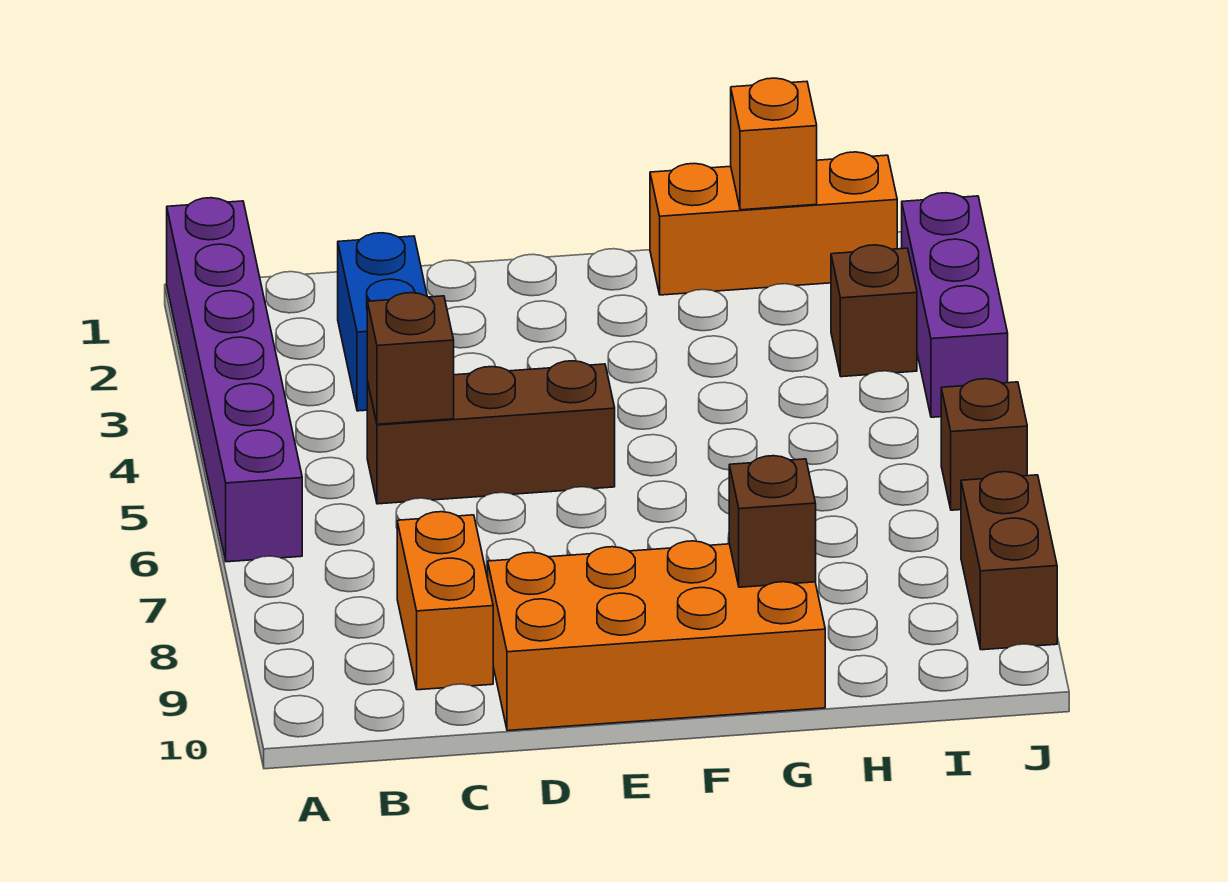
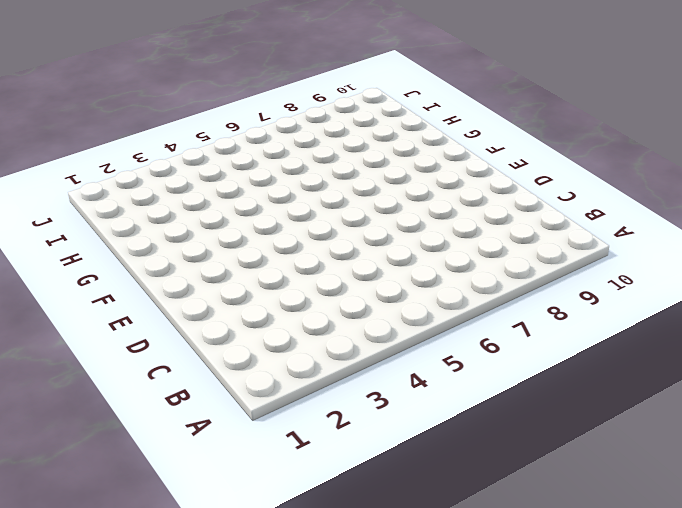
none -> purple 1x6 brick [167,198,302,562]
none -> blue 1x2 brick [338,233,427,411]
none -> brown 1x3 brick [367,361,615,504]

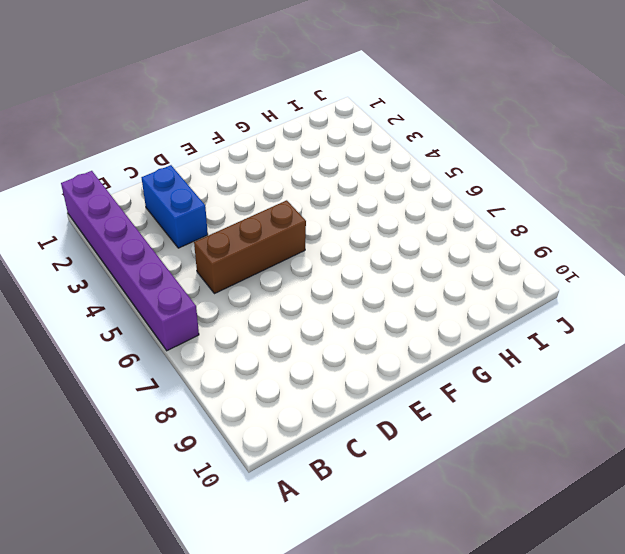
none -> orange 1x2 brick [397,512,493,690]
none -> orange 2x4 brick [488,541,825,731]
none -> orange 1x3 brick [650,152,897,295]

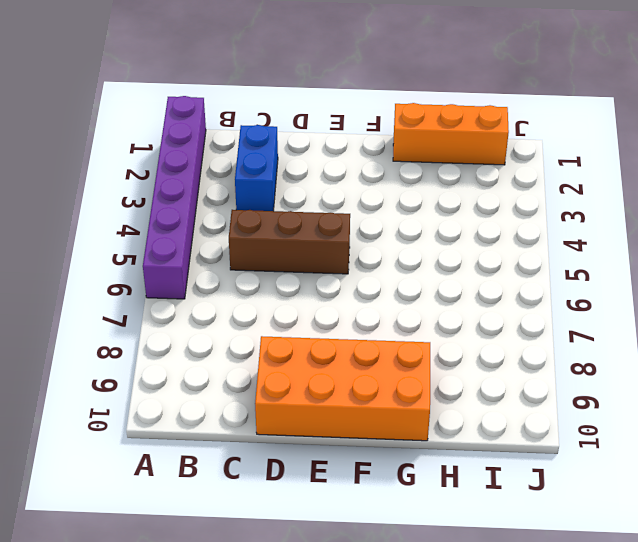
none -> orange 1x2 brick [397,512,493,690]
none -> brown 1x1 brick [831,245,917,377]
none -> purple 1x3 brick [902,193,1008,417]

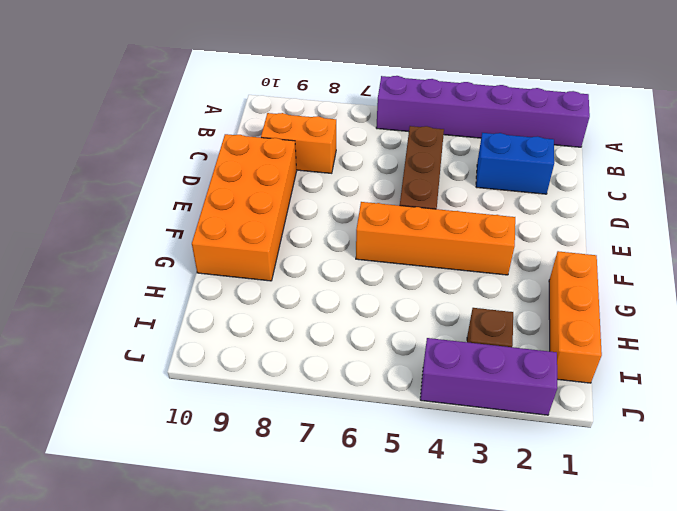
orange 1x4 brick [356,202,515,275] -> none
none -> brown 1x1 brick [941,379,1027,510]
none -> brown 1x2 brick [961,472,1057,650]
none -> brown 1x1 brick [367,293,454,424]

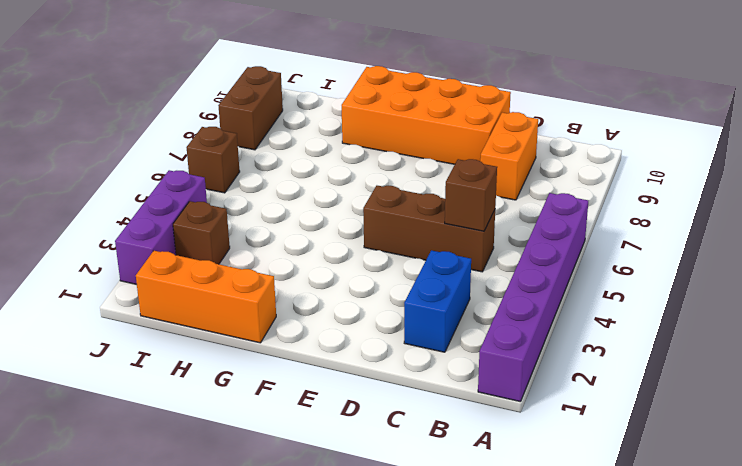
none -> brown 1x1 brick [729,456,816,587]
none -> orange 1x1 brick [731,78,817,210]

